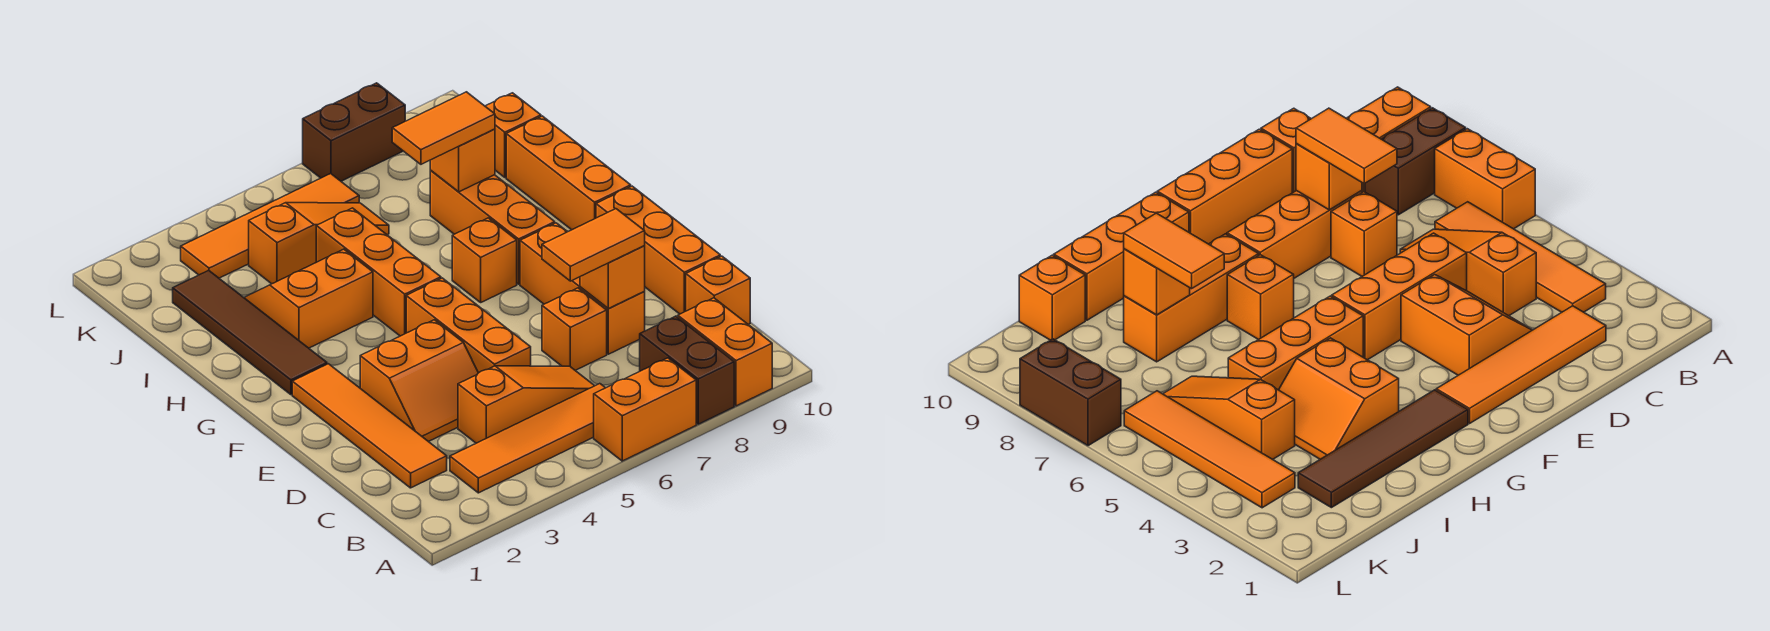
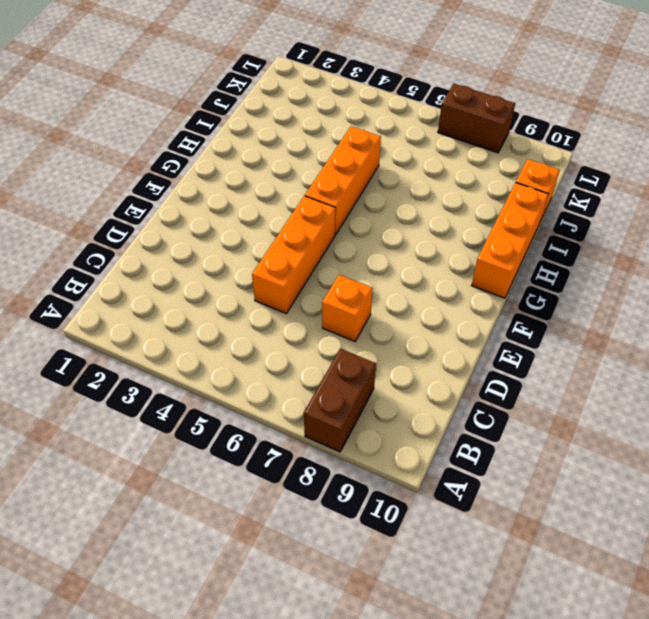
none -> orange 1x2 brick [594,358,696,461]
none -> orange 1x2 brick [678,298,772,406]
none -> orange 1x4 tile [450,384,605,493]

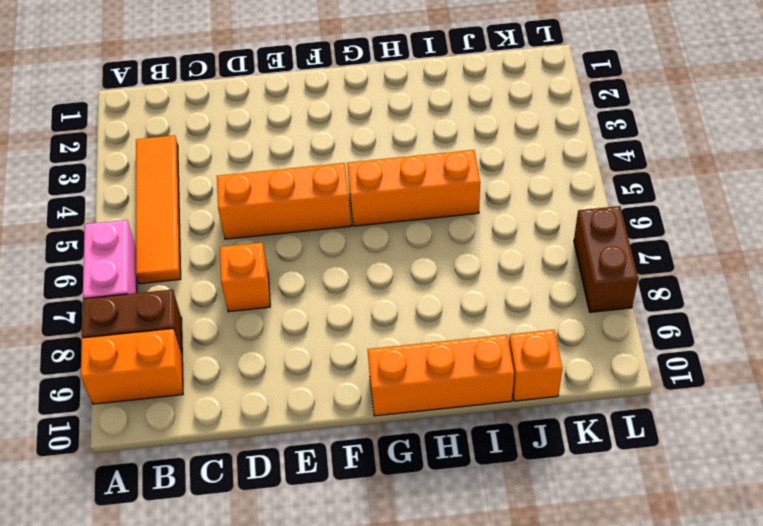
pink 1x2 brick [83,220,137,299] -> orange 1x2 brick [594,358,696,461]
none -> orange 1x4 tile [292,364,447,488]
none -> orange 1x3 slope [458,366,594,443]
none -> orange 1x1 brick [686,256,750,324]

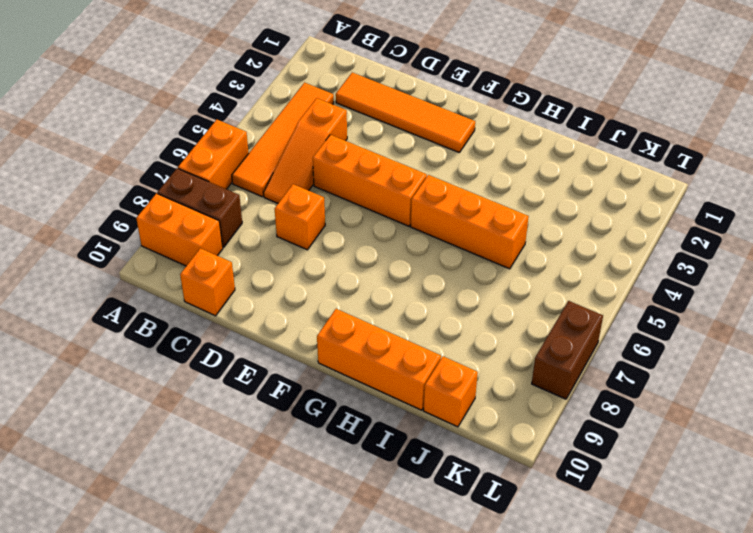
none -> orange 2x2 slope [360,320,478,442]
none -> orange 1x3 brick [520,223,645,354]
none -> orange 1x3 brick [596,186,720,314]

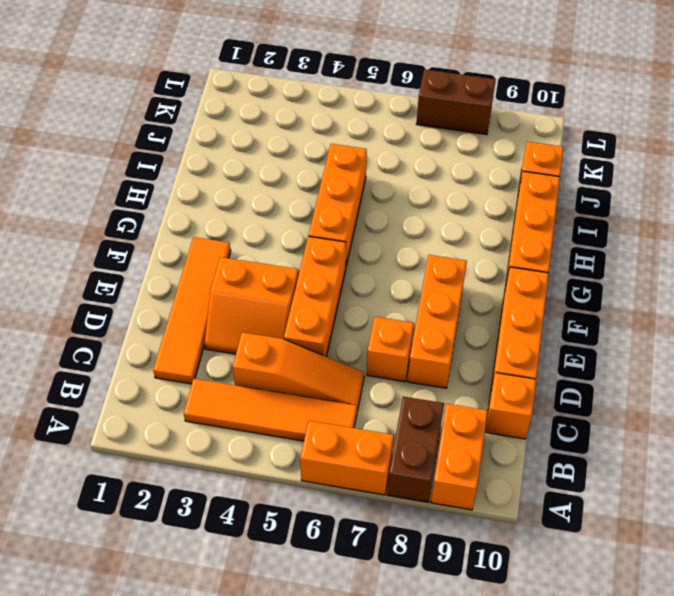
none -> brown 1x4 tile [173,270,327,395]
none -> orange 1x1 brick [452,218,517,302]
none -> orange 1x3 brick [430,171,555,284]

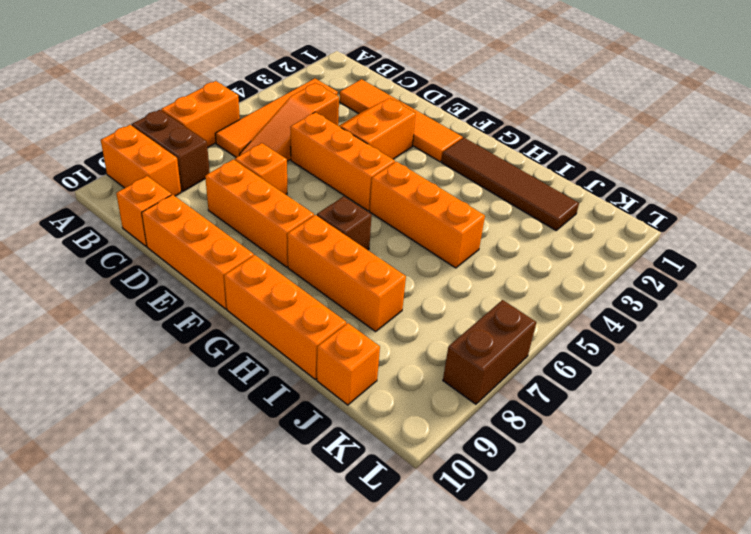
brown 1x1 brick [317,196,372,250] -> orange 1x1 brick [452,218,517,302]
none -> orange 2x2 slope [244,249,373,348]
none -> orange 1x3 slope [249,203,389,284]
none -> orange 1x4 tile [181,174,359,278]

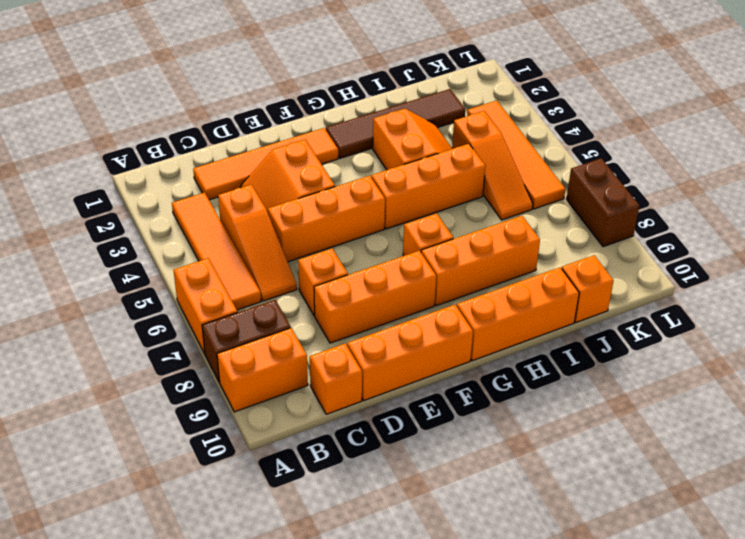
none -> orange 1x1 brick [580,246,645,309]
none -> orange 1x1 brick [430,129,495,192]
none -> orange 1x2 tile [542,209,645,281]

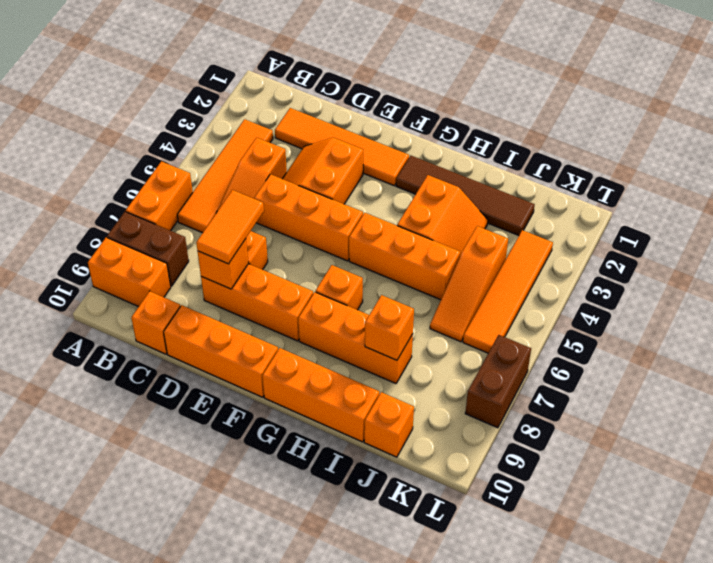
none -> orange 1x2 tile [392,92,495,164]

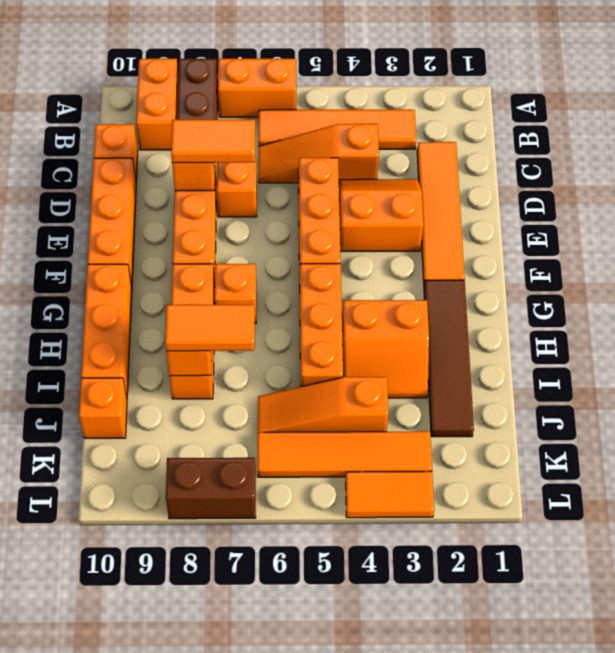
orange 1x2 tile [346,471,434,518] -> none

